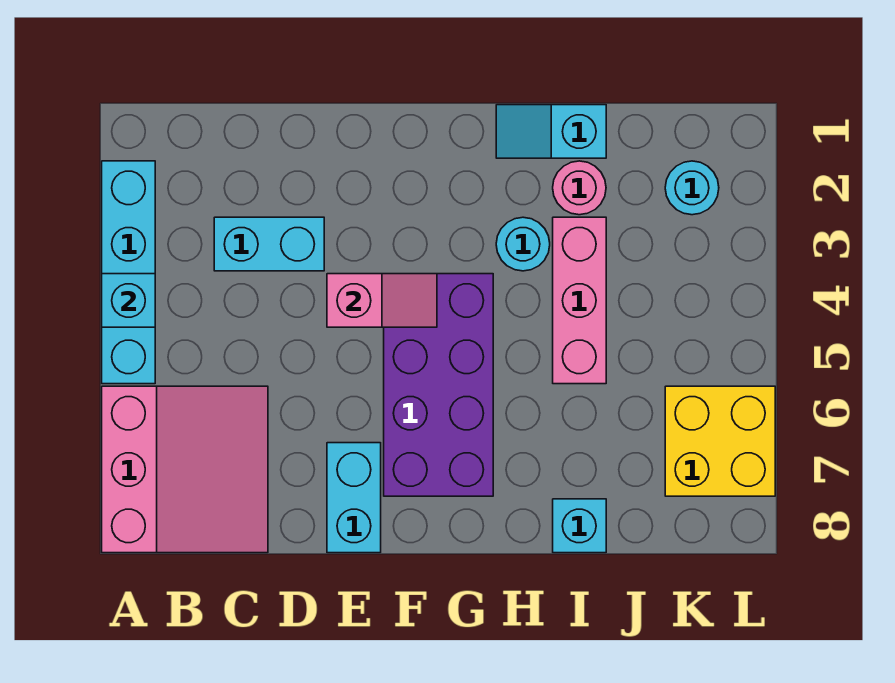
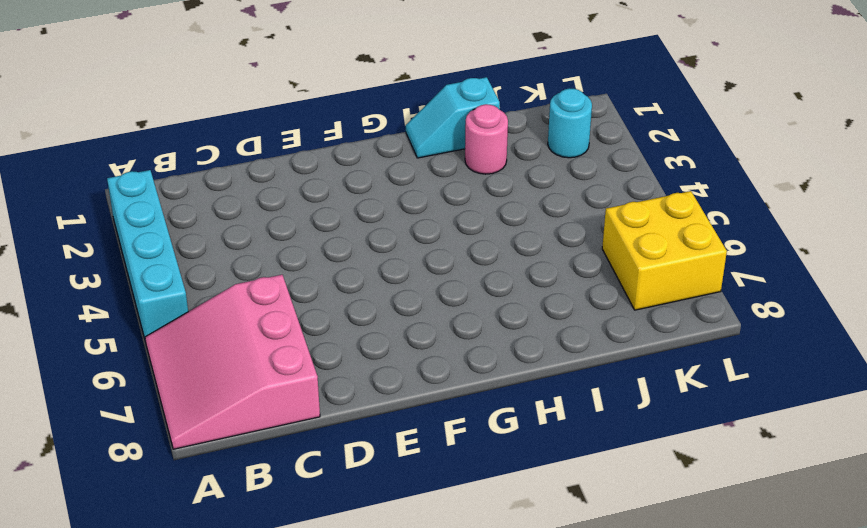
pink 3x3 slope [145,275,320,449] -> pink 3x3 slope turned to [102,386,268,553]
none -> cyan 1x2 brick [214,217,324,271]
none -> cyan 1x2 brick [327,443,381,553]
none -> purple 2x4 brick [384,274,493,496]

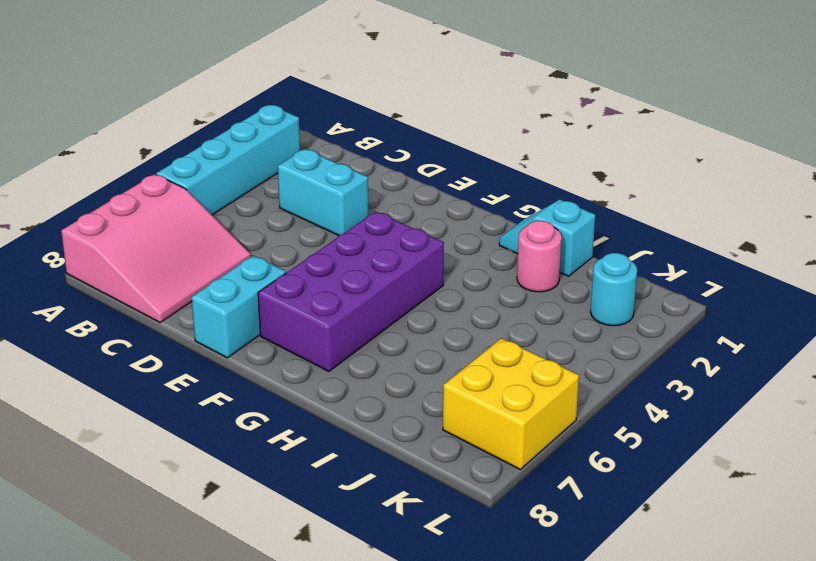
none -> cyan 1x1 round brick [496,217,550,271]
none -> pink 1x3 brick [553,217,606,384]
none -> cyan 1x1 brick [553,499,606,553]

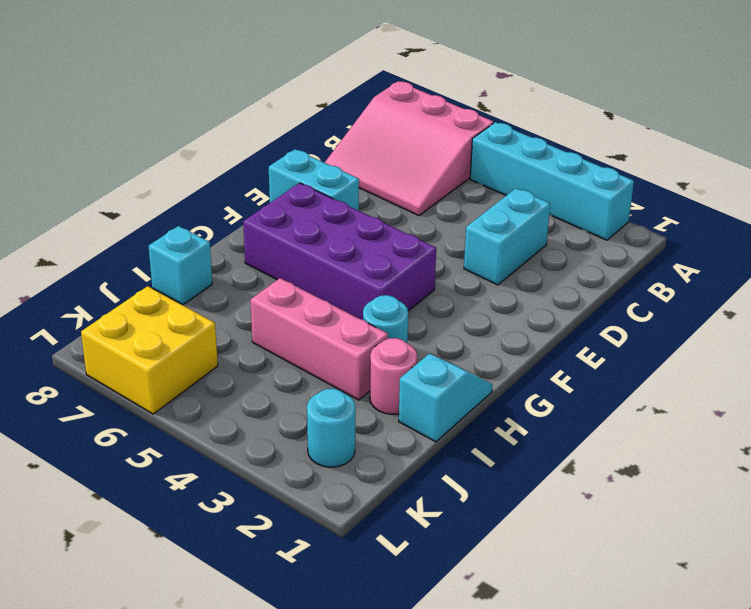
none -> cyan 1x1 brick [102,274,155,327]
none -> pink 1x2 slope [327,274,437,327]

